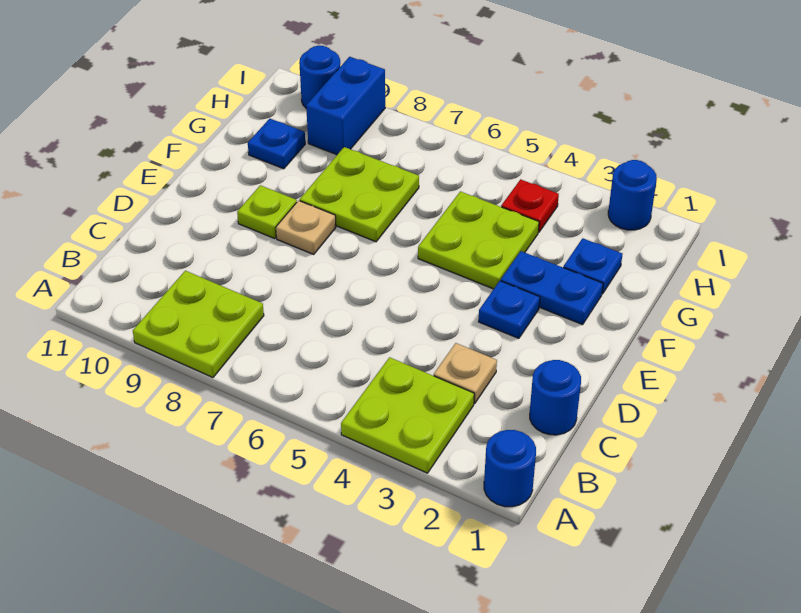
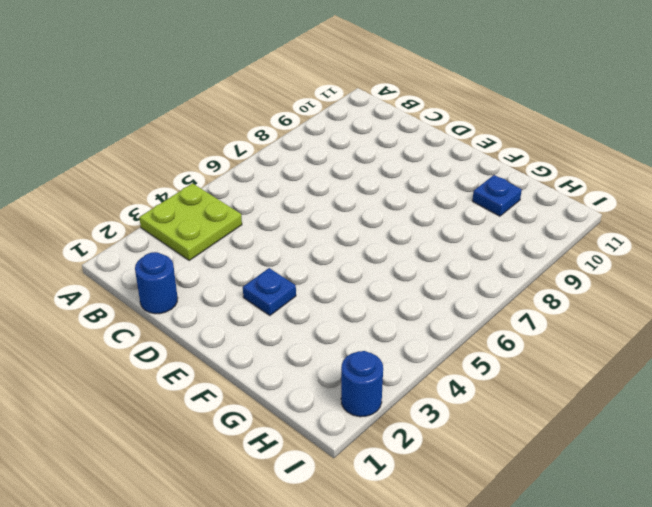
none -> blue 1x1 round brick [484,430,536,507]
none -> lime 2x2 plate [133,271,264,377]
none -> tan 1x1 plate [434,343,497,403]

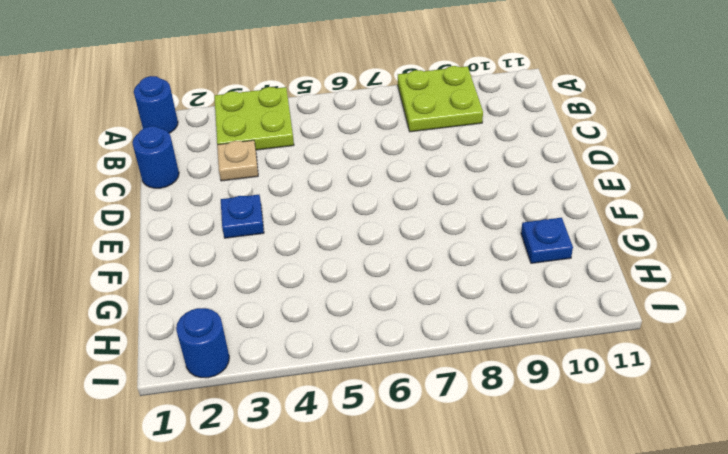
none -> tan 1x1 plate [276,201,336,254]
none -> lime 1x1 plate [237,185,297,238]
none -> blue 1x2 plate [501,251,603,325]

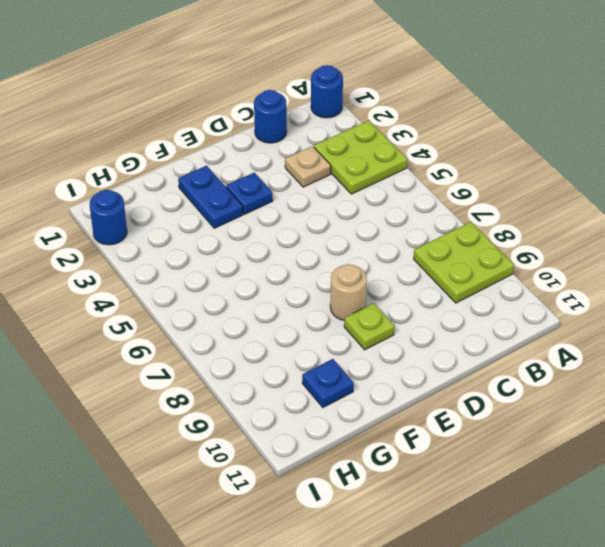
tan 1x1 round brick [330,264,367,320] -> tan 1x1 plate [276,201,336,254]
none -> lime 2x2 plate [418,191,539,289]
none -> lime 2x2 plate [300,147,419,242]
none -> blue 1x1 plate [563,238,622,294]

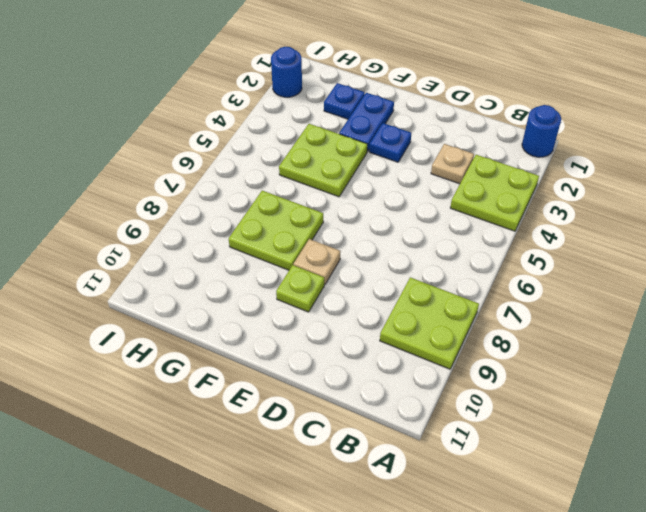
none -> blue 1x1 round brick [530,360,581,435]
none -> blue 1x1 plate [248,119,305,169]
none -> red 1x1 plate [501,179,559,232]

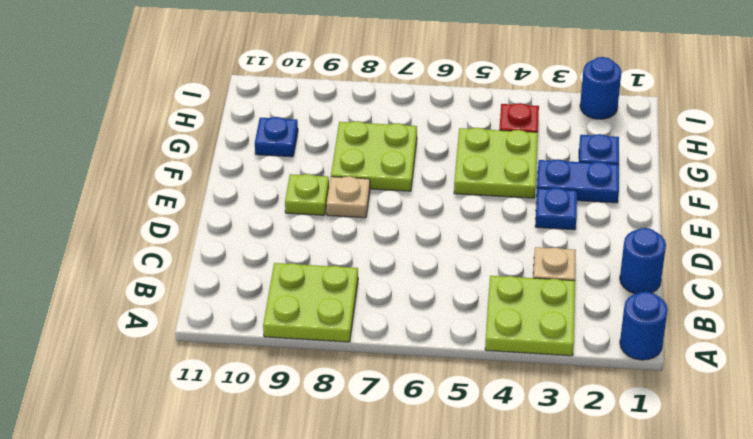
none -> blue 1x2 brick [306,57,385,155]
none -> blue 1x1 round brick [299,46,340,108]

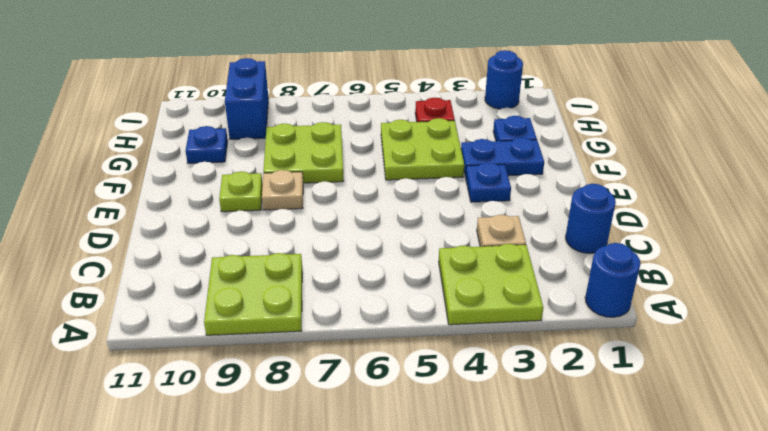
none -> blue 1x1 round brick [299,46,340,108]

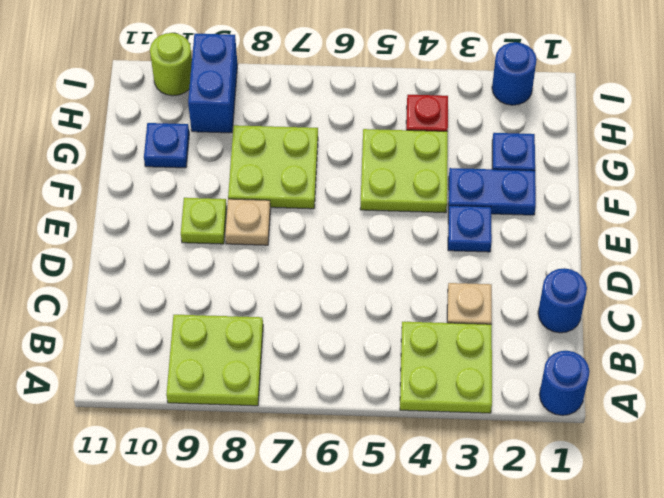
lime 1x1 round brick [150,33,192,96] -> blue 1x1 round brick [299,46,340,108]

